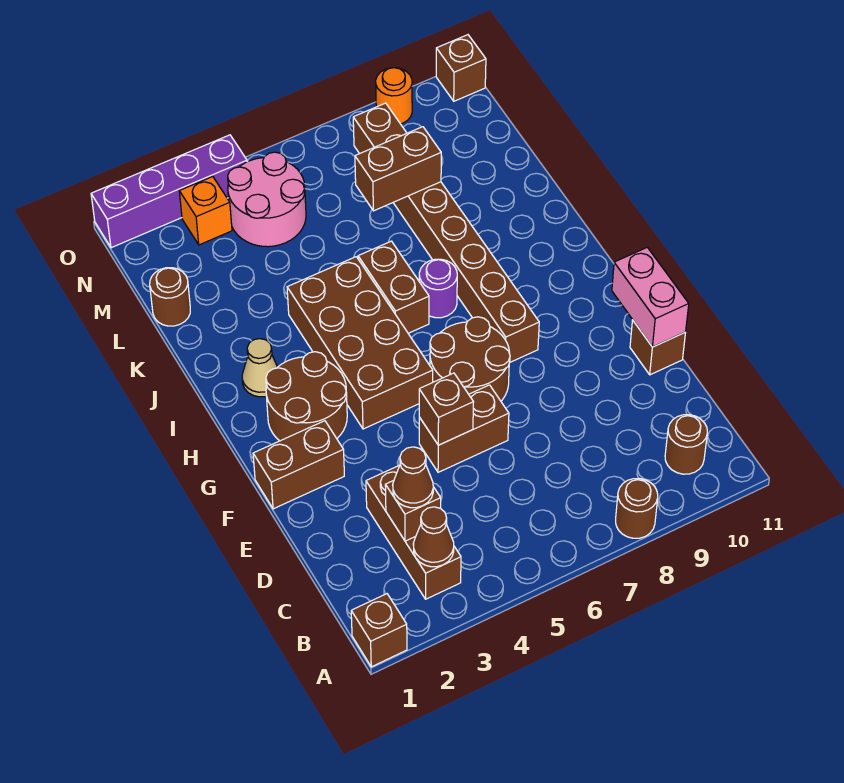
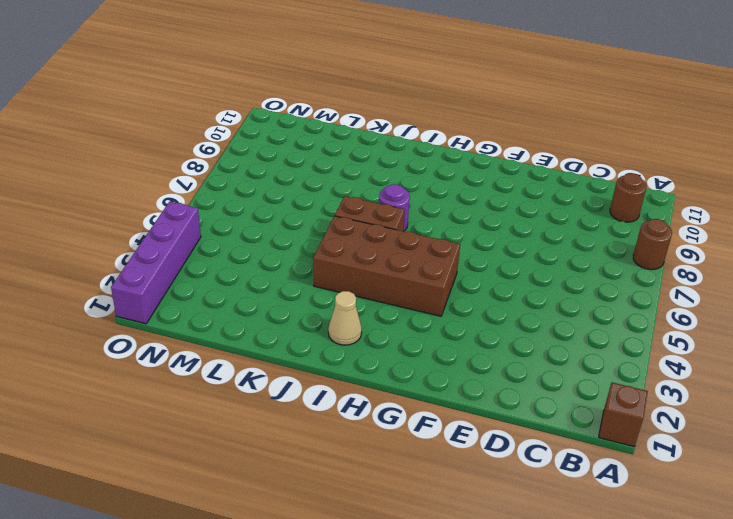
none -> brown 1x3 brick [366,465,461,599]
none -> brown 1x2 brick [419,385,509,472]
none -> brown 1x1 brick [630,320,686,375]

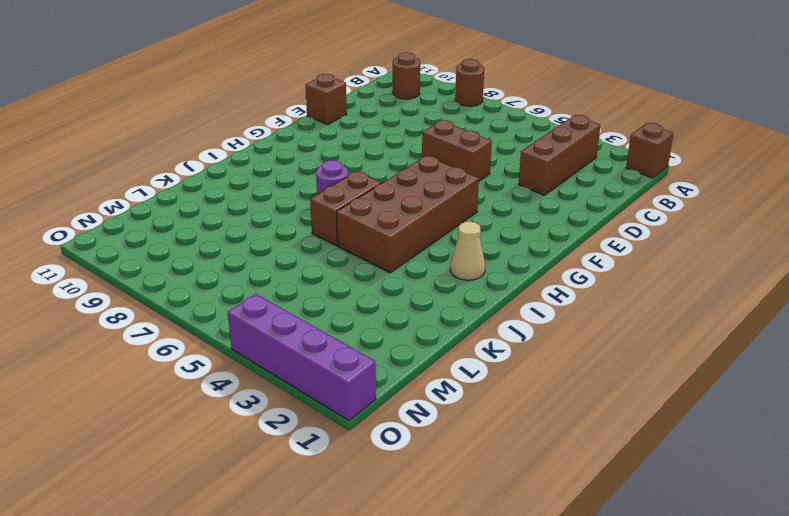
none -> brown 1x2 brick [253,421,344,509]
none -> brown 2x2 round brick [430,317,510,401]
none -> brown 2x2 round brick [266,352,347,441]

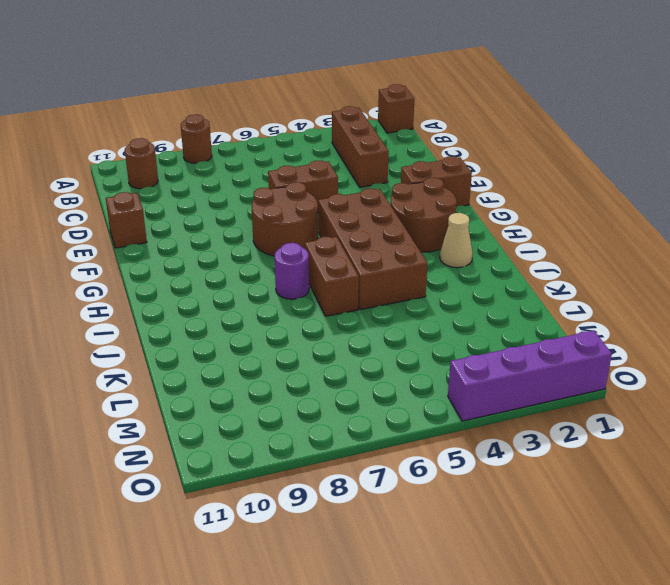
none -> brown 1x8 brick [353,103,539,362]
none -> brown 1x1 round brick [150,268,190,326]
none -> pink 2x2 round brick [228,152,306,247]

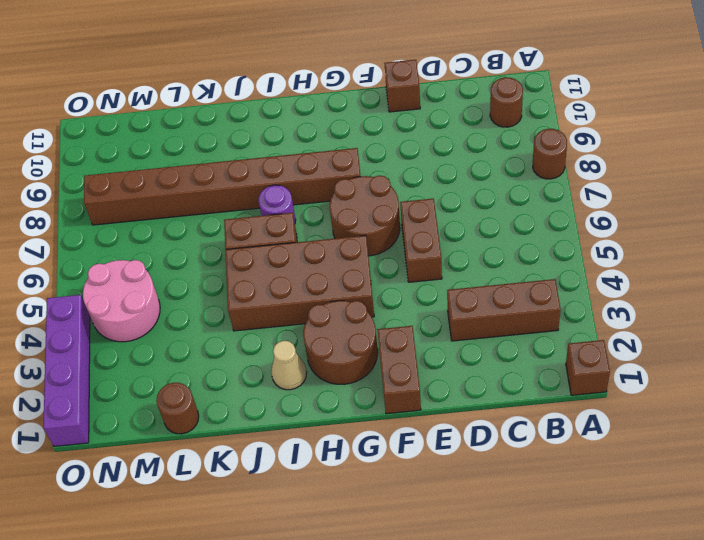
none -> orange 1x1 brick [179,177,232,245]
none -> orange 1x1 round brick [376,68,412,124]
none -> brown 1x1 brick [436,35,486,101]

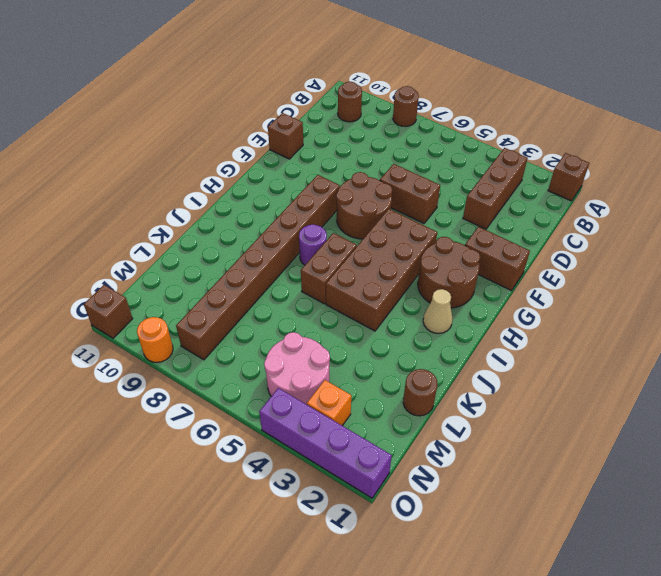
none -> brown 1x1 cone [413,507,454,567]
none -> brown 1x1 brick [385,480,441,541]
none -> brown 1x1 brick [419,373,473,445]

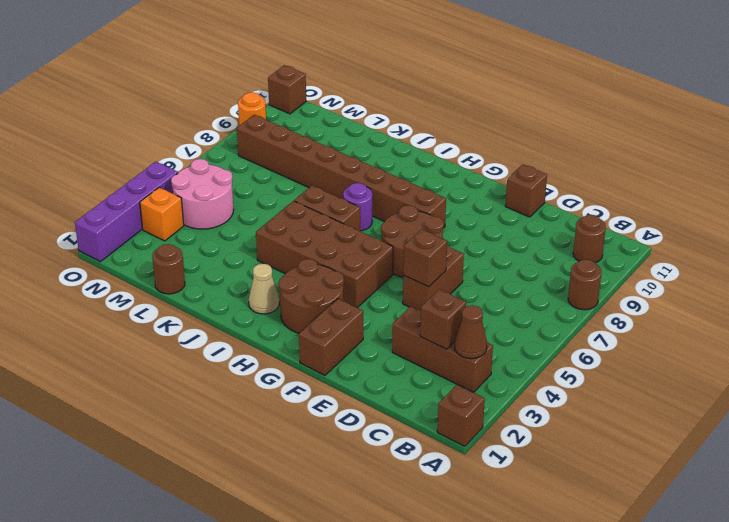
none -> pink 1x2 brick [612,247,689,347]
none -> brown 1x2 brick [355,127,441,211]
none -> brown 1x1 cone [393,447,433,508]

